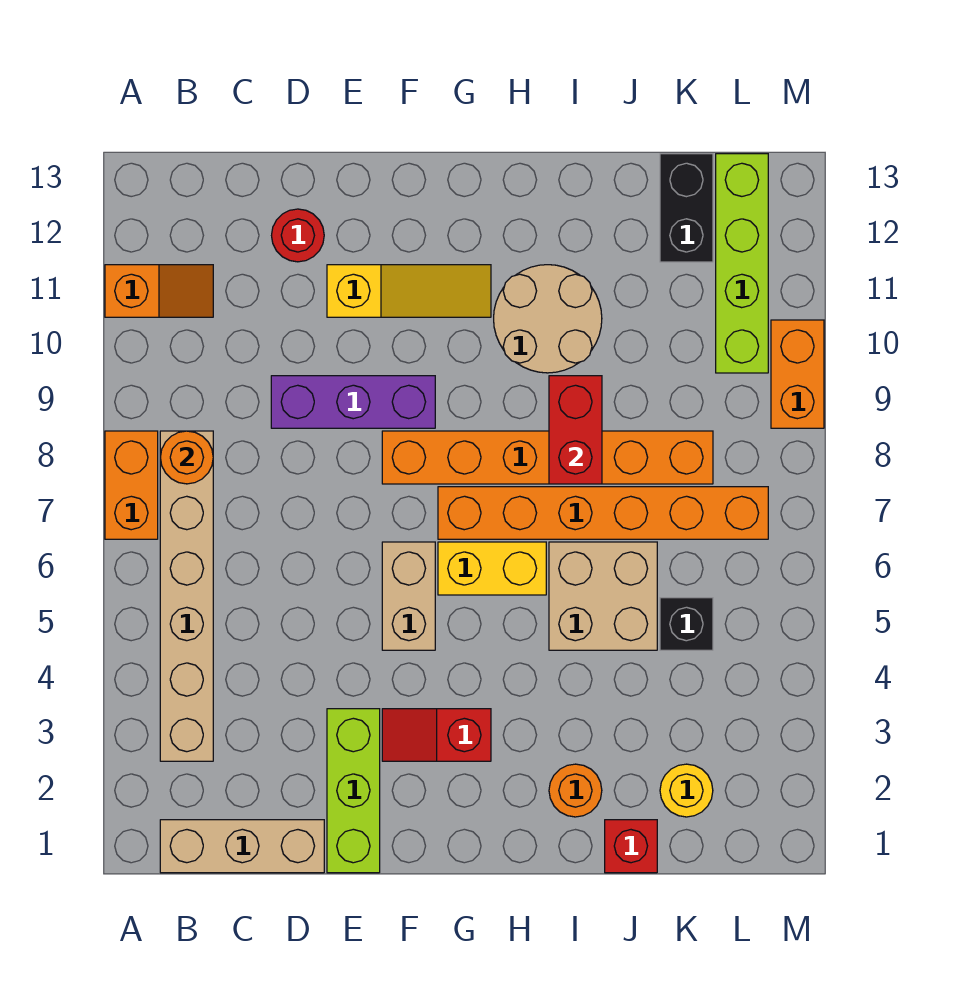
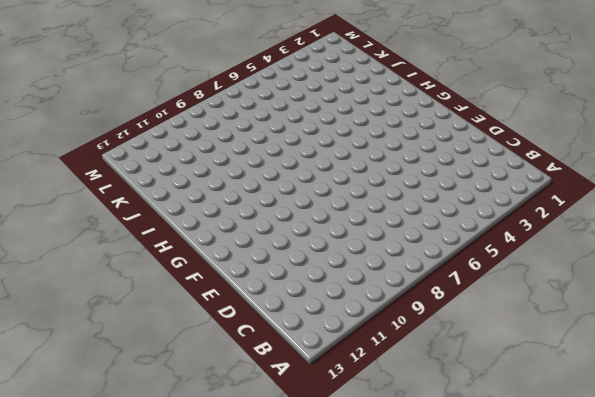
none -> orange 1x2 brick [105,431,158,539]
none -> orange 1x2 slope [105,265,213,317]
none -> tan 1x3 brick [160,820,324,873]

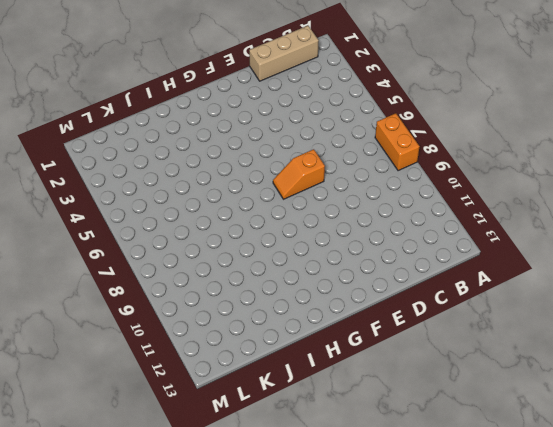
orange 1x2 slope [273,149,325,199] -> orange 1x2 slope moved to [105,265,213,317]
none -> tan 1x6 brick [160,431,213,761]
none -> purple 1x3 brick [271,376,435,428]
none -> red 1x1 round brick [272,209,324,262]

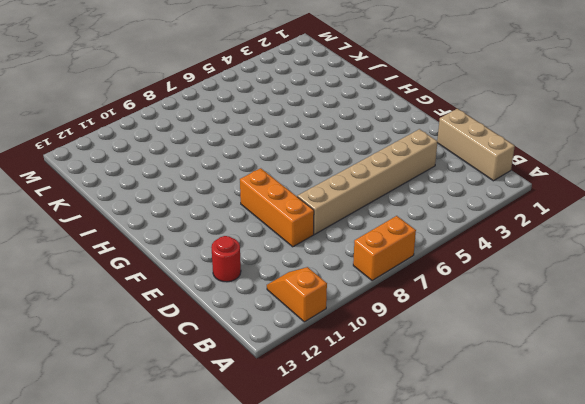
tan 1x6 brick [297,129,437,234] -> tan 1x6 brick moved to [160,431,213,761]
orange 1x3 brick [240,168,314,247] -> purple 1x3 brick [271,376,435,428]
none -> lime 1x3 brick [327,709,380,873]
none -> yellow 1x3 slope [327,265,491,317]
none -> red 1x2 slope [382,709,491,761]

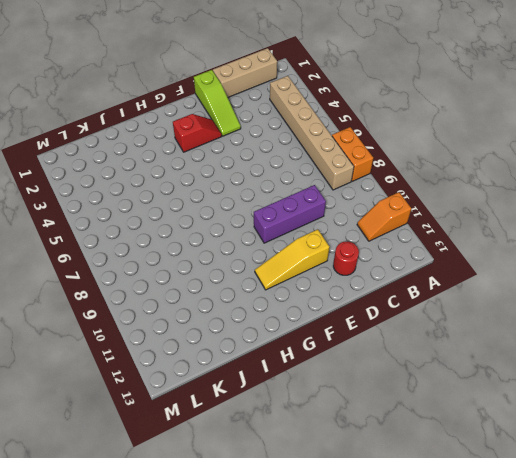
lime 1x3 slope [194,70,241,136] -> lime 1x3 brick [327,709,380,873]
none -> tan 1x2 brick [382,542,435,650]
none -> orange 1x6 brick [382,431,713,484]
none -> yellow 1x2 brick [438,542,546,595]

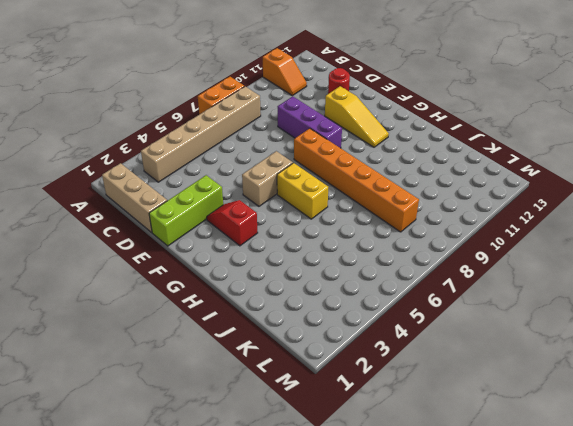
none -> orange 1x6 brick [438,487,768,539]
none -> tan 2x2 round brick [494,265,602,373]
none -> orange 1x1 round brick [549,764,602,817]

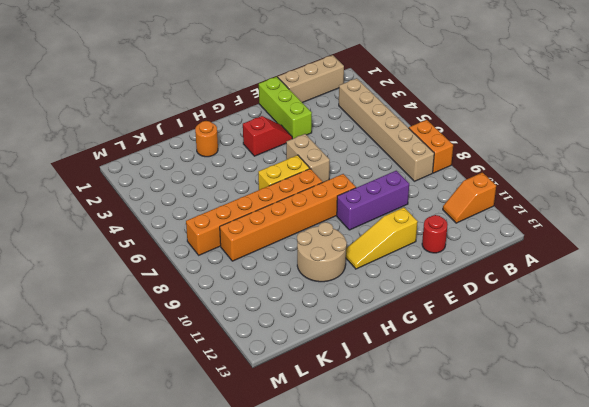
none -> tan 2x2 brick [549,542,657,650]
none -> red 1x1 brick [605,820,657,873]
none -> yellow 1x1 round brick [660,764,713,817]

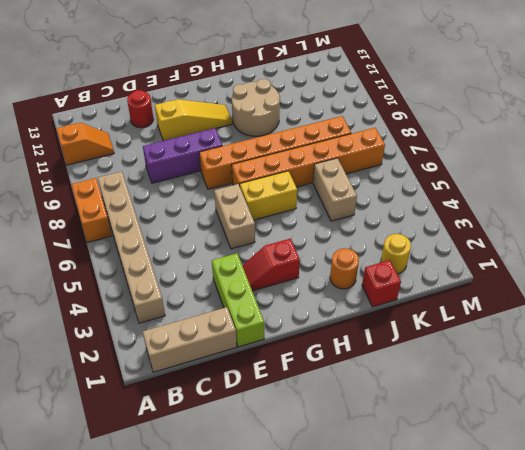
tan 1x2 brick [313,158,357,221] -> tan 2x2 brick [549,542,657,650]
none -> black 1x1 brick [660,598,713,650]
none -> black 1x2 brick [660,154,713,262]
none -> lime 1x4 brick [716,154,768,373]

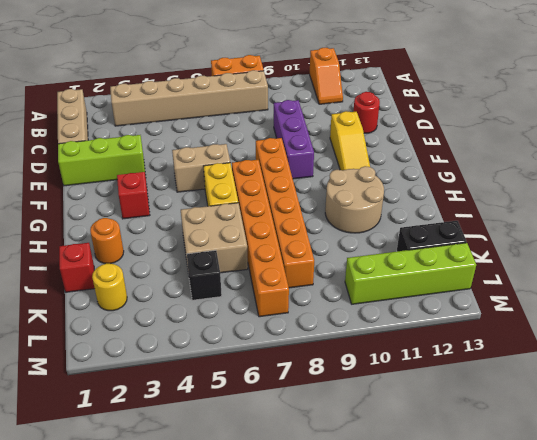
none -> orange 1x2 brick [771,320,824,428]
none -> orange 1x1 round brick [160,431,213,484]
none -> red 1x2 brick [549,376,602,484]

